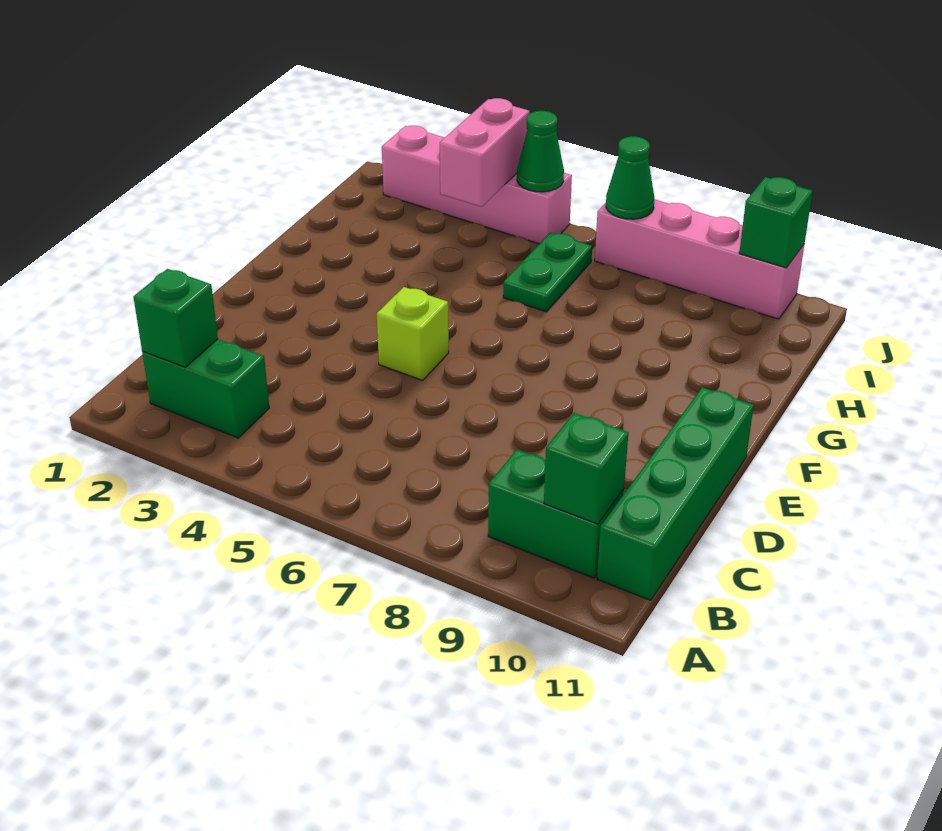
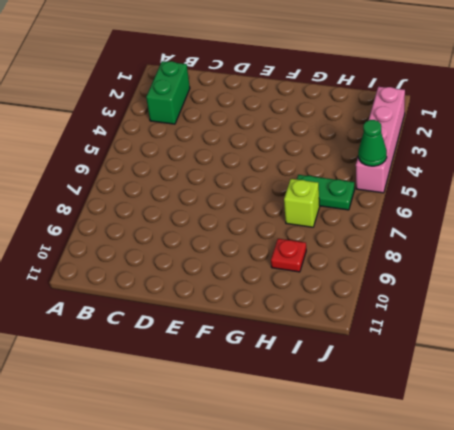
lime 1x1 brick [284,179,320,227] -> lime 1x1 brick moved to [377,287,449,380]
red 1x1 plate [271,239,306,272] -> none
none -> green 1x2 brick [488,450,624,578]
none -> green 1x4 brick [597,387,754,600]
none -> pink 1x4 brick [595,200,804,319]

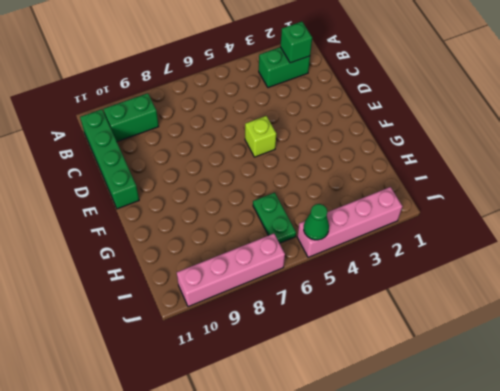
none -> green 1x1 brick [544,413,628,524]
none -> pink 1x2 brick [440,98,530,207]
none -> green 1x1 cone [606,136,655,219]

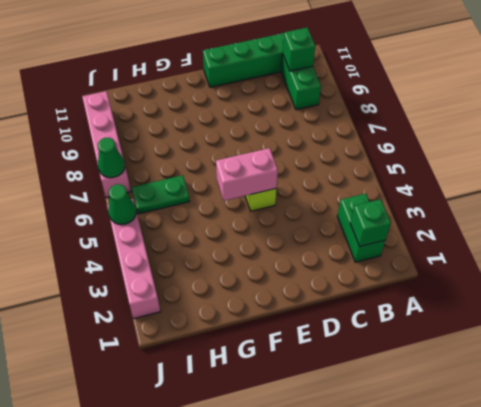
pink 1x2 brick [216,148,278,201] -> pink 1x2 brick moved to [440,98,530,207]
none -> green 1x1 brick [739,177,813,268]

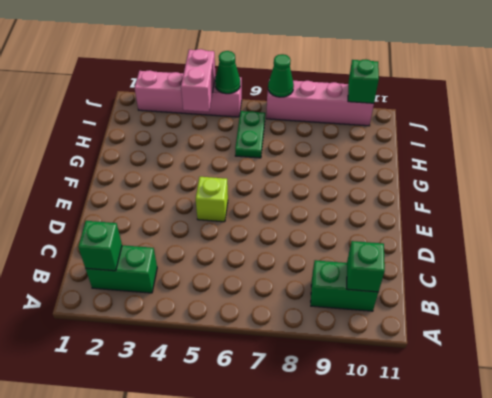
none -> green 1x4 brick [597,387,754,600]

